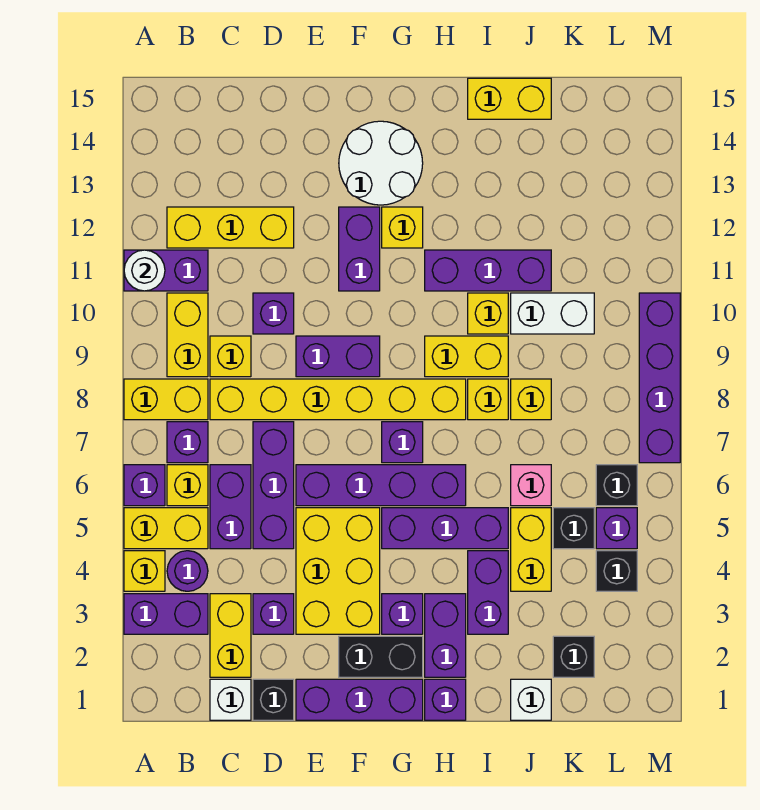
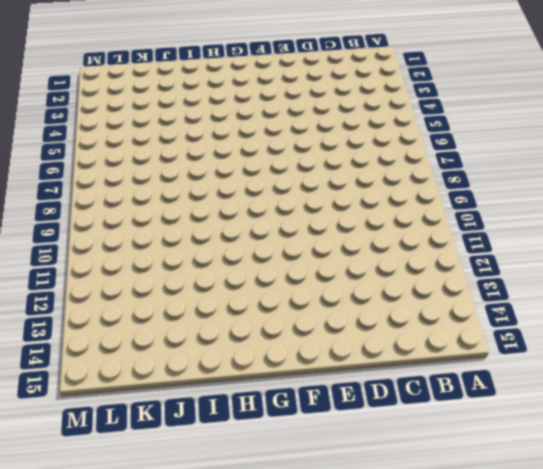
none -> purple 1x2 brick [124,594,208,634]
none -> yellow 1x1 brick [124,551,165,591]
none -> yellow 1x2 brick [124,508,208,549]
none -> purple 1x1 brick [124,465,165,506]

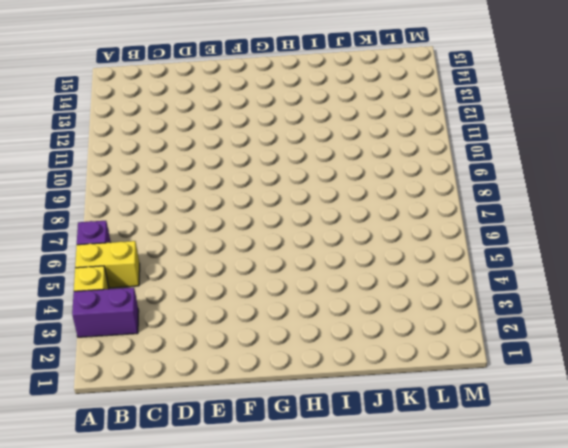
none -> yellow 1x2 brick [124,379,208,420]
none -> purple 1x2 brick [124,250,208,291]
none -> purple 1x1 round brick [167,551,208,591]
none -> yellow 1x1 brick [167,465,208,506]

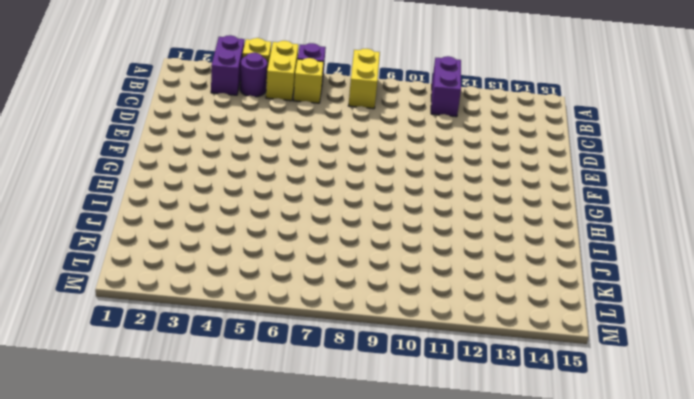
none -> purple 1x1 brick [167,422,208,463]
none -> yellow 1x2 brick [167,293,208,377]
none -> yellow 1x3 brick [167,207,294,248]
none -> white 1x1 brick [210,679,251,720]

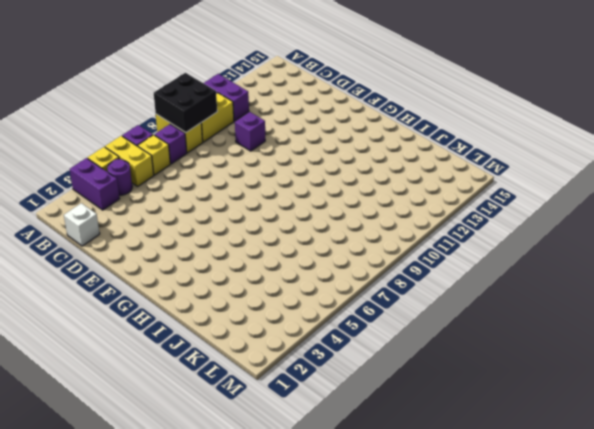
black 2x2 brick [154,73,217,132] -> none
none -> yellow 1x3 brick [167,207,294,248]
none -> yellow 1x2 brick [210,594,251,677]
none -> purple 1x2 brick [210,465,251,549]
none -> yellow 1x6 brick [210,379,466,420]

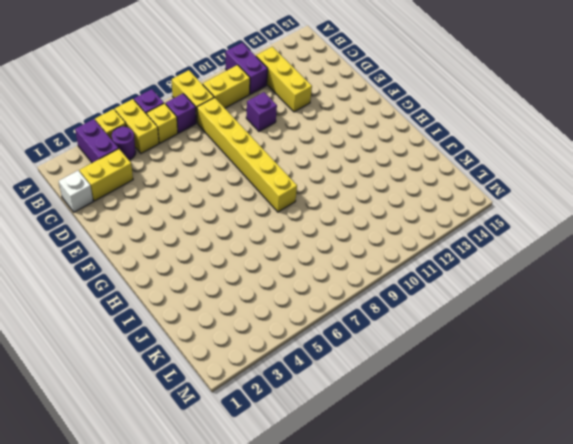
none -> purple 1x2 brick [210,465,251,549]
none -> yellow 1x1 brick [210,336,251,377]
none -> black 1x1 brick [253,679,294,720]
none -> purple 1x1 brick [253,594,294,634]

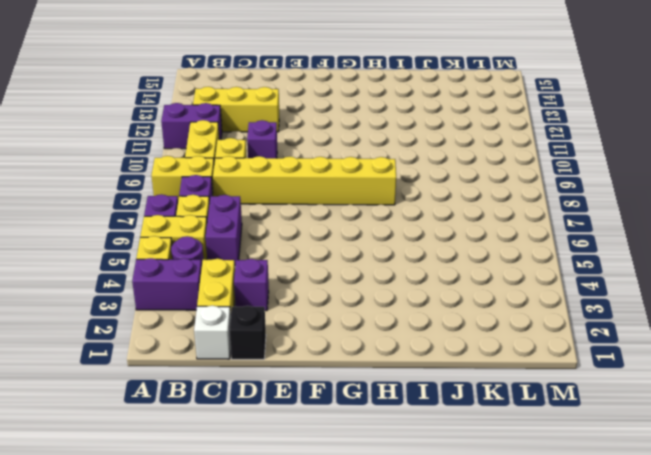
none -> purple 1x3 brick [253,422,294,549]
none -> purple 1x3 brick [296,679,423,720]
none -> yellow 2x3 brick [296,508,380,634]
none -> purple 1x4 brick [296,465,466,506]

